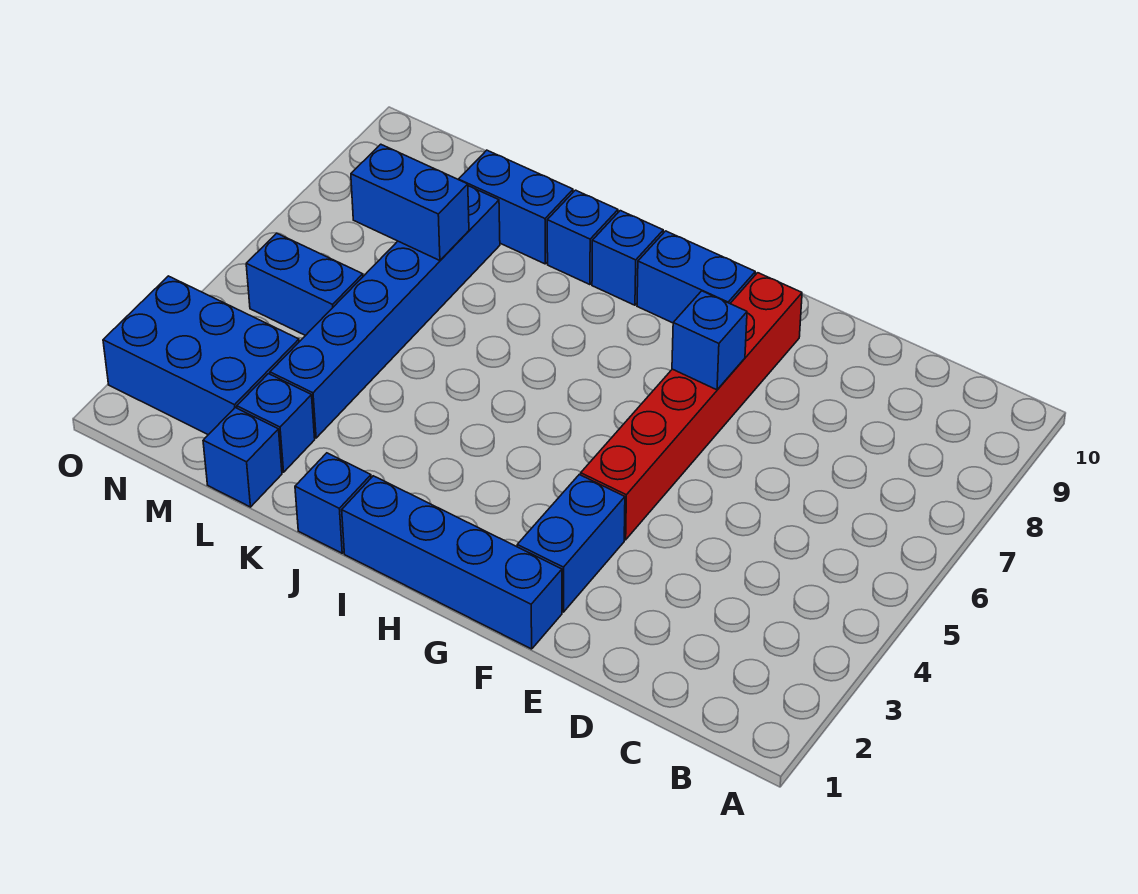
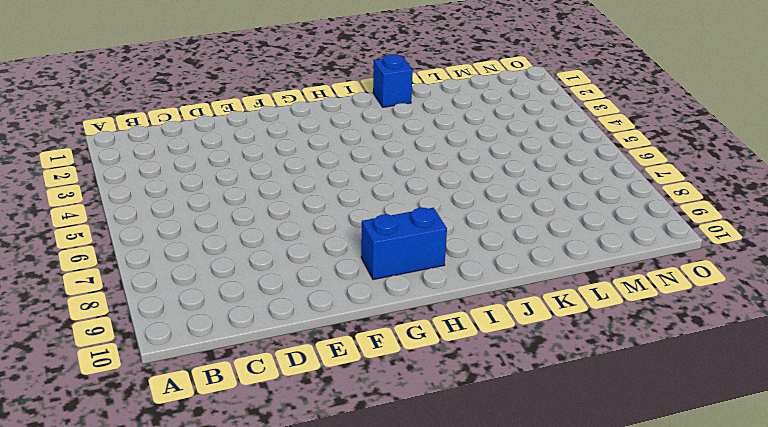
none -> blue 1x4 brick [342,476,562,649]
none -> blue 1x2 brick [517,475,625,612]
none -> red 1x6 brick [581,273,802,540]

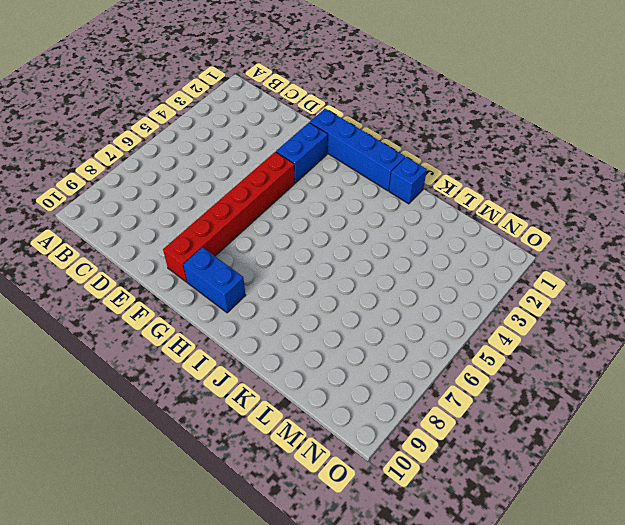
none -> blue 1x1 brick [592,211,663,305]
none -> blue 1x1 brick [547,190,618,285]
none -> blue 1x2 brick [458,150,573,264]

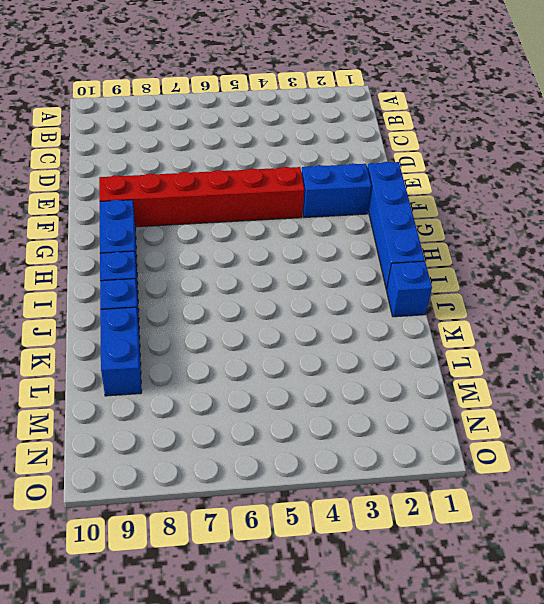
none -> blue 1x1 brick [203,408,282,507]
none -> blue 1x1 brick [237,374,315,472]
none -> blue 1x6 brick [270,186,500,438]

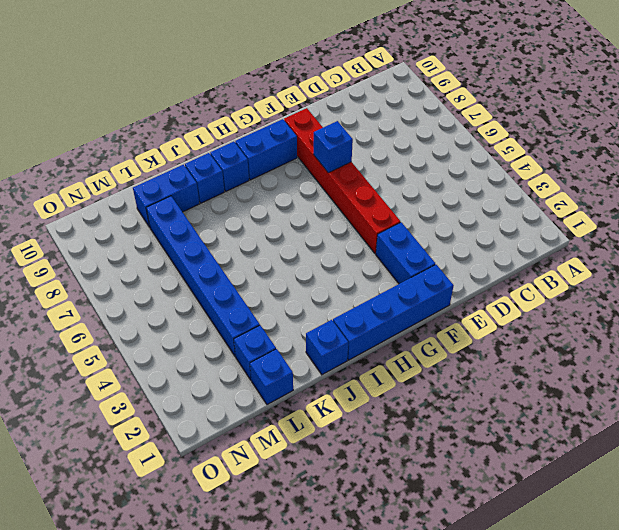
none -> blue 2x3 brick [103,276,299,435]
none -> blue 1x2 brick [246,233,363,336]
none -> blue 1x2 brick [351,144,469,261]

